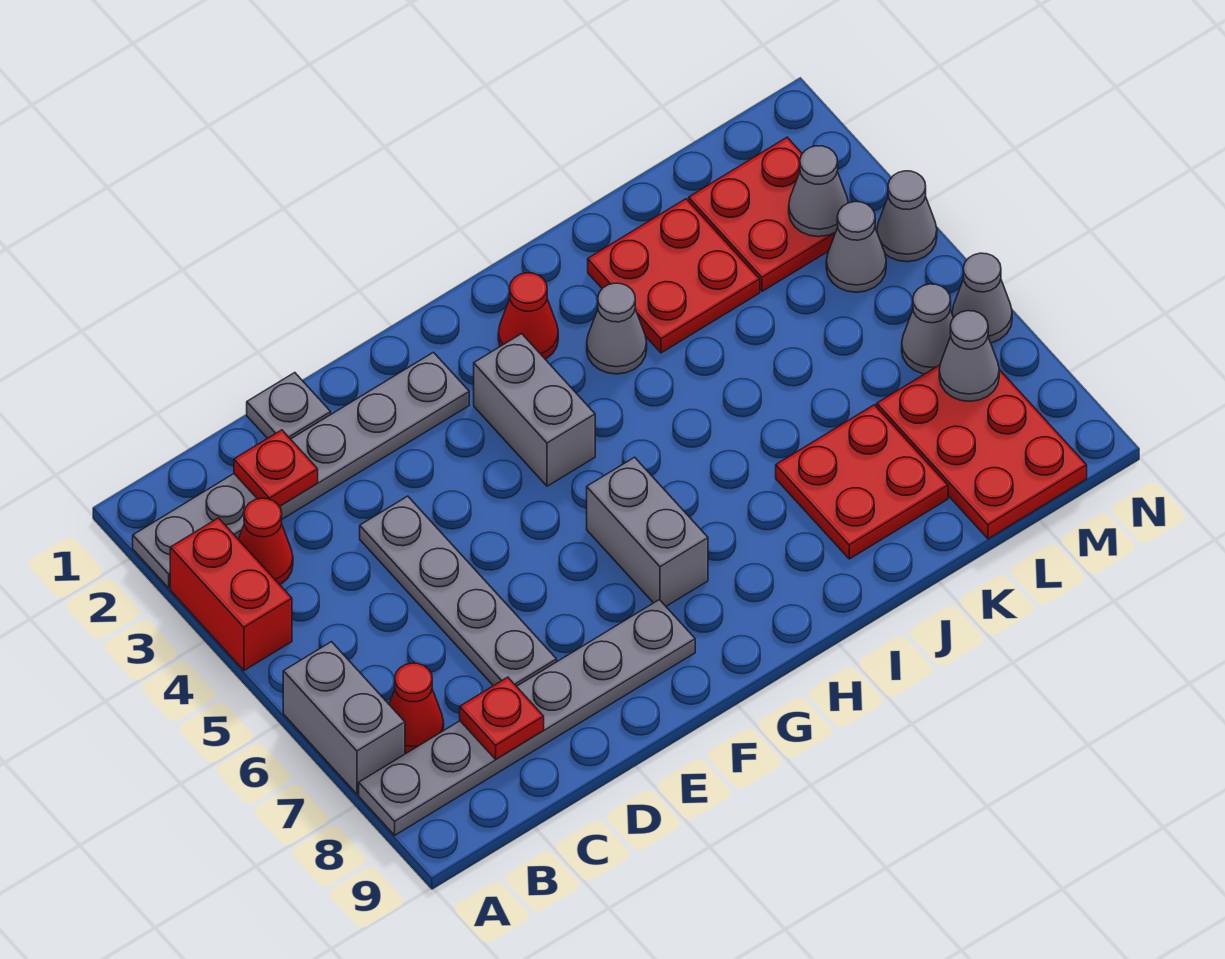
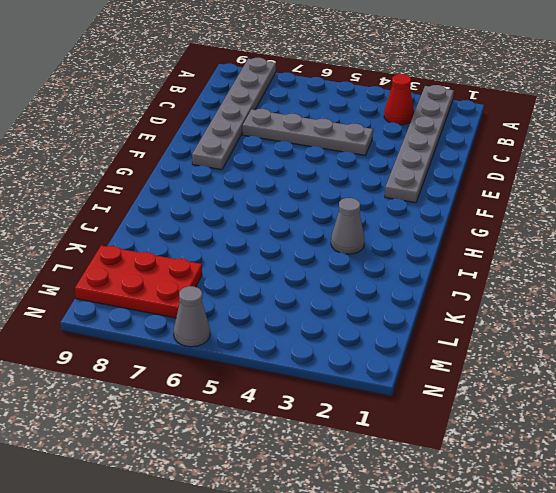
none -> red 1x2 brick [170,518,292,670]
none -> grey 1x2 brick [283,642,405,794]
none -> red 1x1 cone [389,663,444,753]

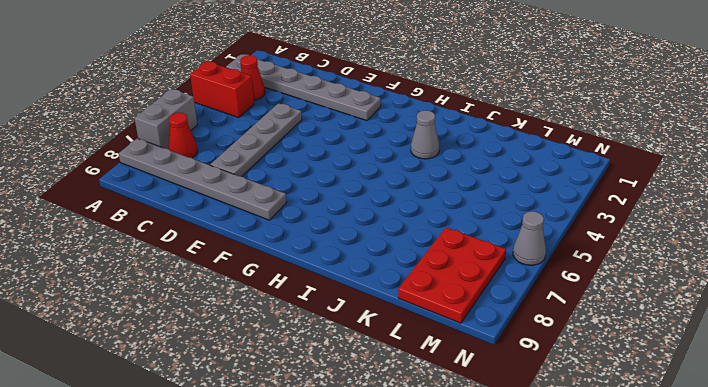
red 1x2 brick [190,61,254,118] -> red 1x2 brick turned to [170,518,292,670]
none -> grey 1x1 plate [247,373,331,439]
none -> grey 1x2 brick [474,334,595,486]
none -> grey 1x2 brick [587,457,708,606]

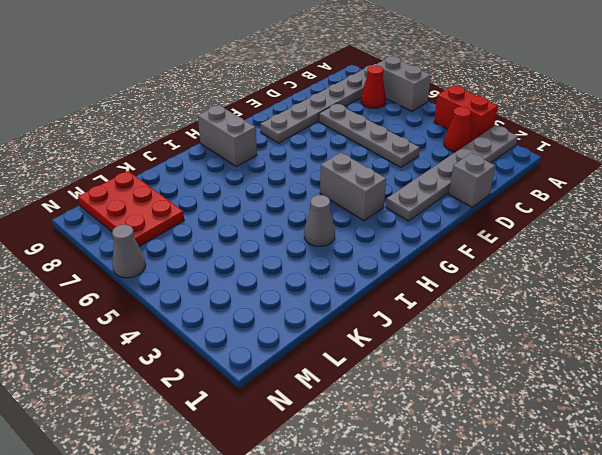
grey 1x1 brick [449,153,495,207] -> grey 1x1 plate [247,373,331,439]
grey 1x2 brick [198,105,257,167] -> grey 1x2 brick moved to [587,457,708,606]
none -> red 1x1 cone [498,273,558,359]
none -> red 2x2 plate [588,199,760,353]
none -> red 2x2 plate [776,405,948,559]

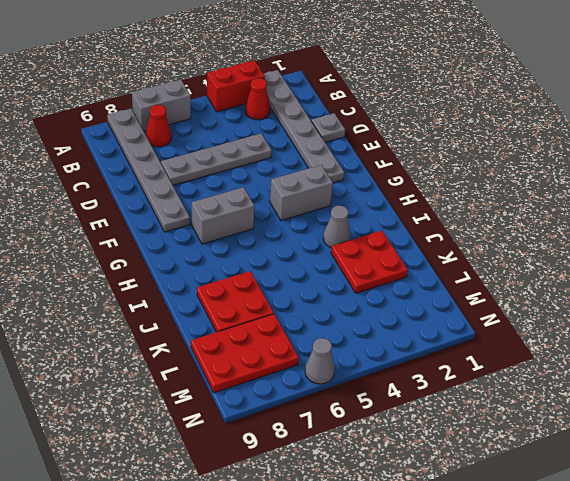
none -> red 1x1 cone [498,273,558,359]
none -> red 2x2 plate [689,137,835,291]
none -> grey 1x1 cone [826,202,886,292]

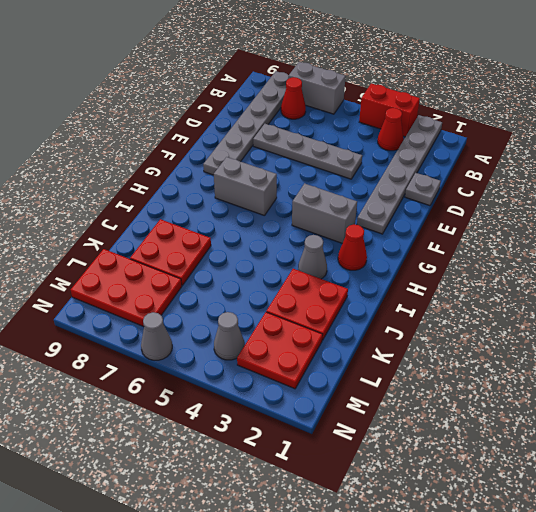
none -> grey 1x1 cone [902,284,953,374]
none -> grey 1x1 cone [877,171,937,262]
none -> red 1x1 plate [234,430,318,506]

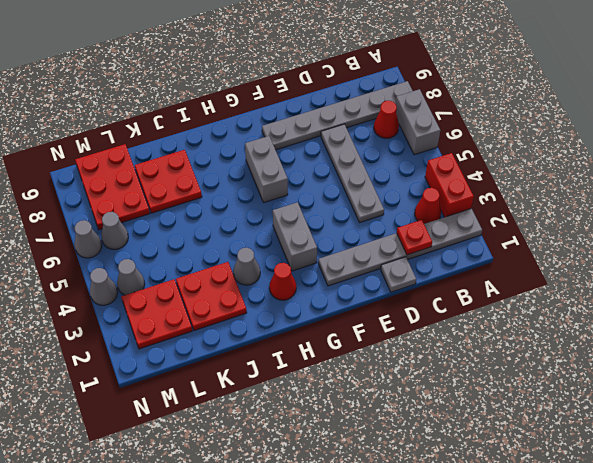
none -> red 1x1 plate [460,677,544,759]
none -> grey 1x1 cone [789,146,848,237]
none -> grey 1x1 cone [939,311,999,401]

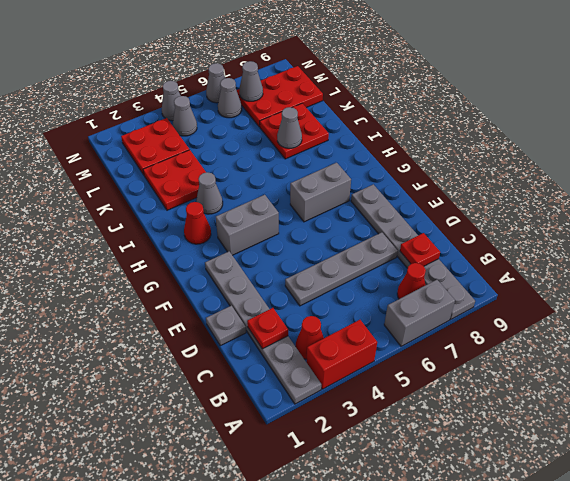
grey 1x1 cone [277,107,302,148] -> grey 1x1 cone moved to [789,146,848,237]

